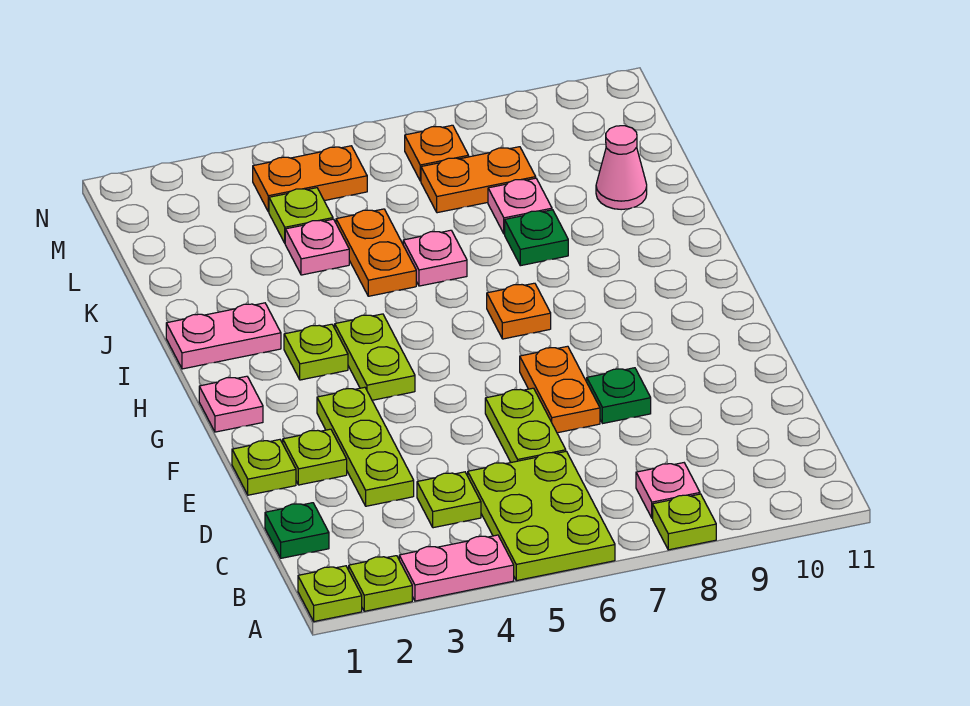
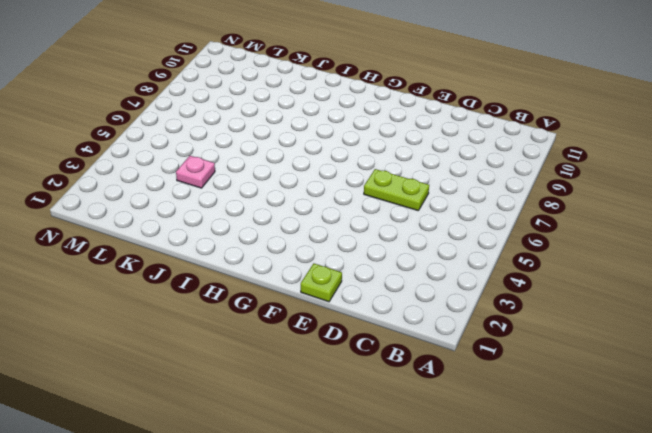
none -> lime 1x1 plate [298,566,362,622]
none -> lime 1x1 plate [349,556,412,611]
none -> pink 1x2 plate [399,535,514,601]

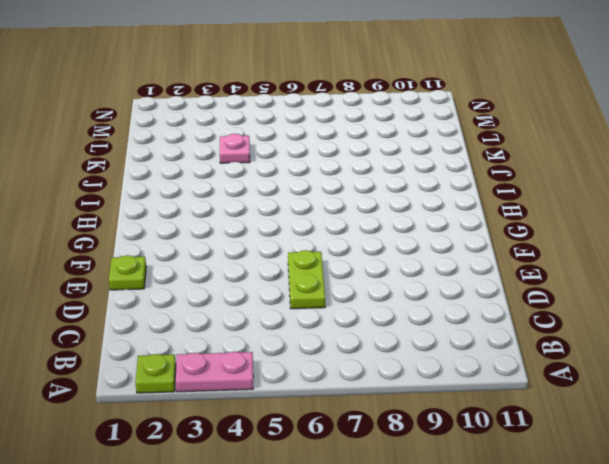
none -> lime 1x1 plate [298,566,362,622]
none -> lime 2x3 plate [468,451,615,581]
none -> lime 1x1 plate [653,494,716,550]

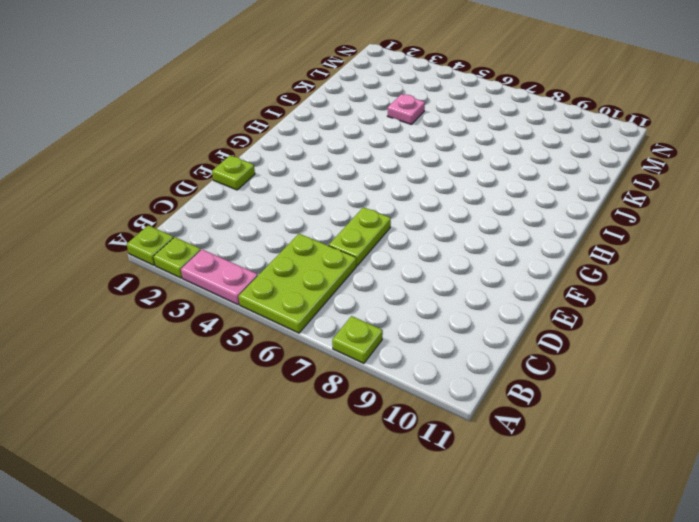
none -> pink 1x1 plate [636,463,700,518]
none -> green 1x1 plate [265,503,329,558]
none -> lime 1x1 plate [417,472,481,528]

